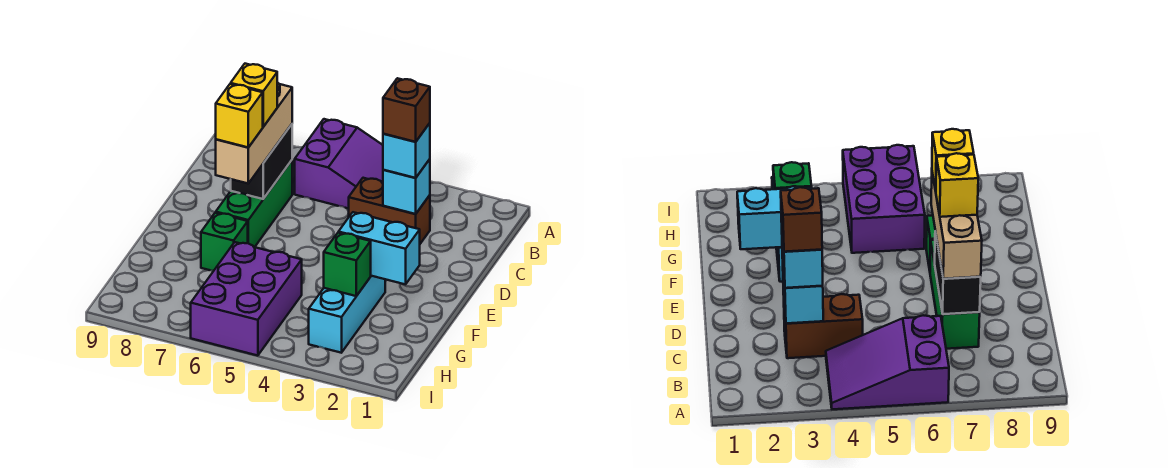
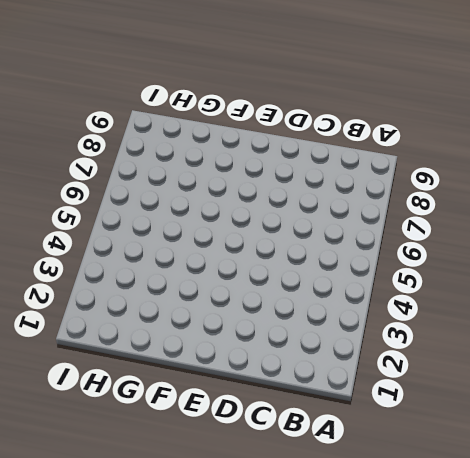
none -> purple 2x3 slope [295,119,383,209]
none -> brown 1x2 brick [349,178,430,244]
none -> green 1x3 brick [216,160,292,247]

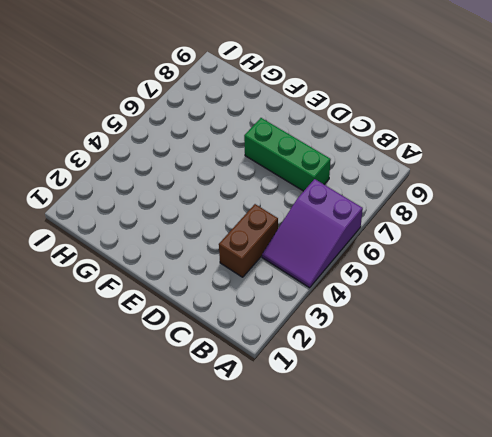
none -> cyan 1x3 brick [309,276,385,353]
none -> green 1x1 brick [201,213,248,271]
none -> purple 2x3 brick [191,242,302,356]

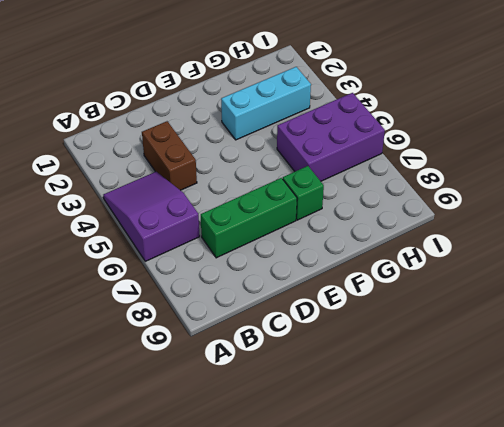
none -> cyan 1x1 brick [383,159,430,214]
none -> black 1x2 brick [231,124,292,199]
none -> cyan 1x2 brick [338,212,420,284]

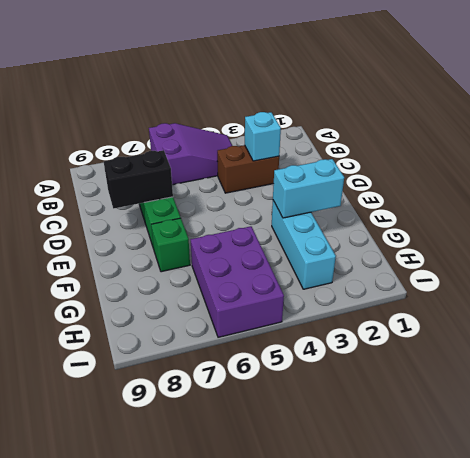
black 1x2 brick [104,150,173,209] -> black 1x2 brick turned to [231,124,292,199]
none -> green 1x1 brick [324,233,371,296]
none -> cyan 1x1 brick [383,123,430,178]
none -> tan 1x3 brick [216,82,292,183]

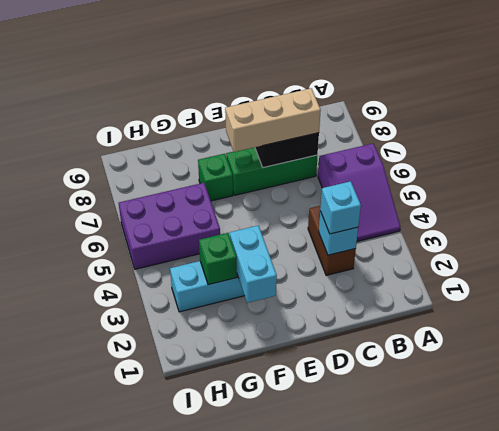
none -> brown 1x1 brick [383,78,430,142]
none -> yellow 1x1 brick [231,64,277,127]
none -> yellow 1x1 brick [216,84,263,147]

